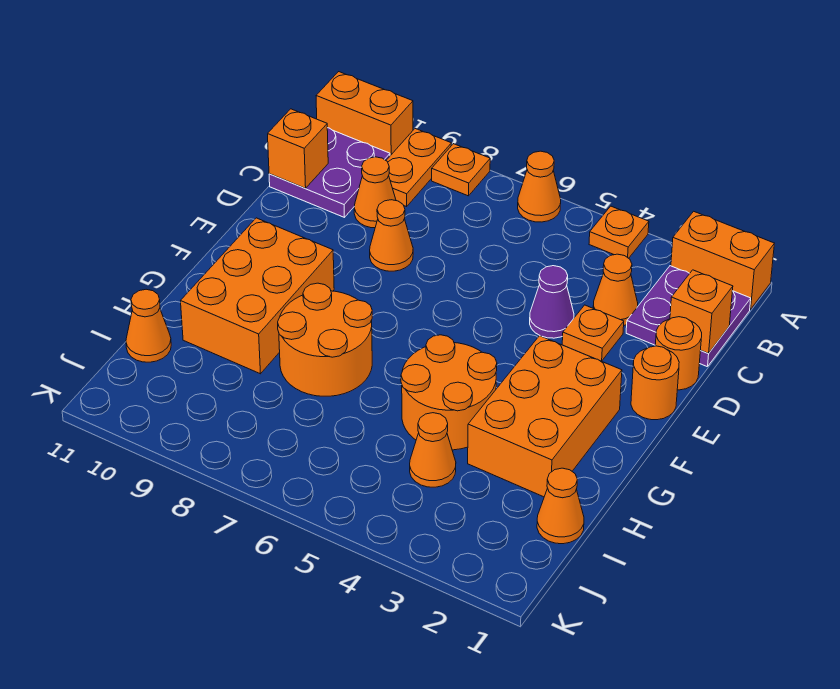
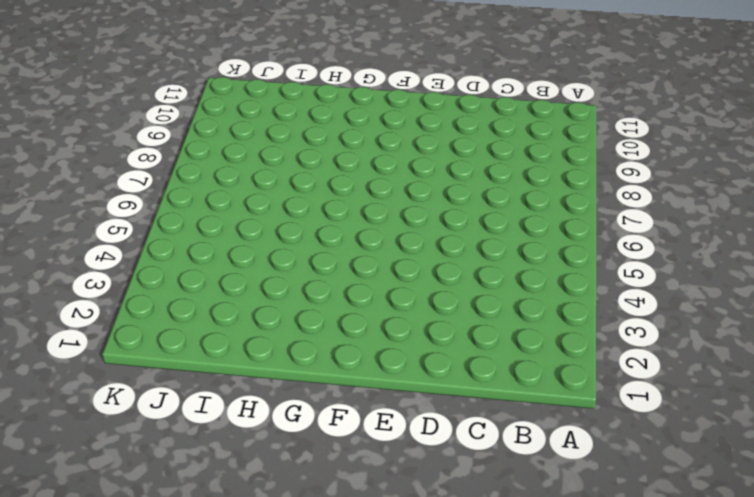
none -> orange 1x2 brick [671,211,774,309]
none -> orange 1x1 plate [589,206,649,258]
none -> orange 1x1 cone [518,151,561,222]

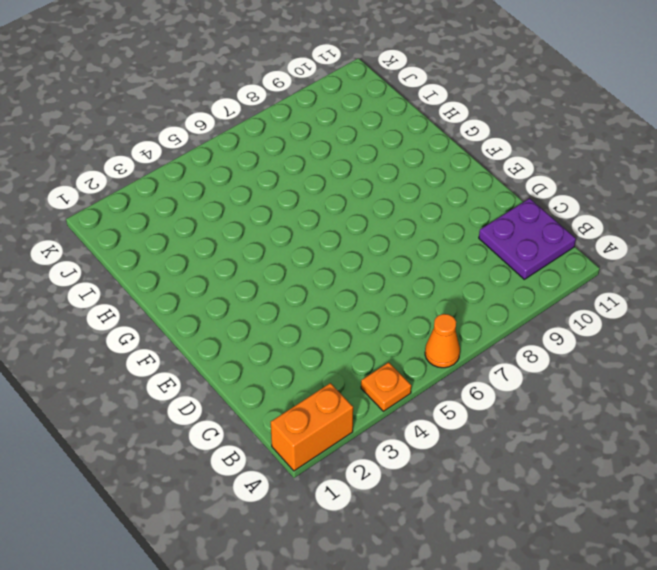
none -> orange 1x1 plate [432,144,490,196]
none -> orange 1x2 plate [386,129,451,207]
none -> orange 1x2 brick [316,72,413,156]

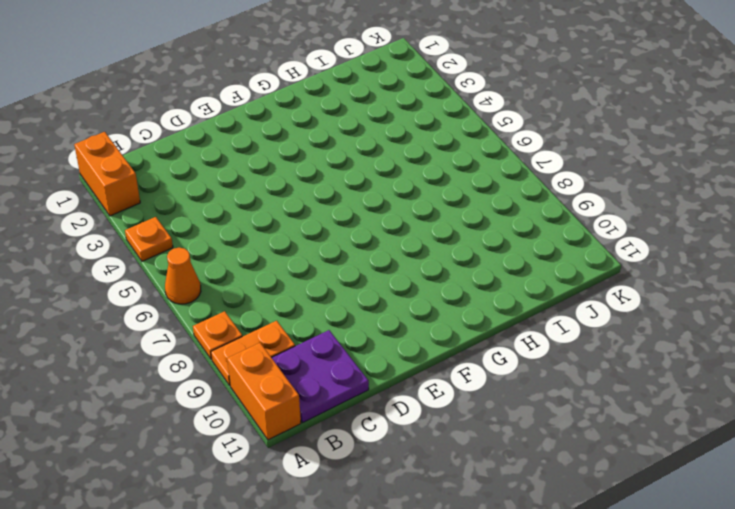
none -> purple 2x2 plate [626,266,751,367]
none -> orange 1x1 cone [593,254,638,325]
none -> orange 1x1 cone [354,157,396,228]

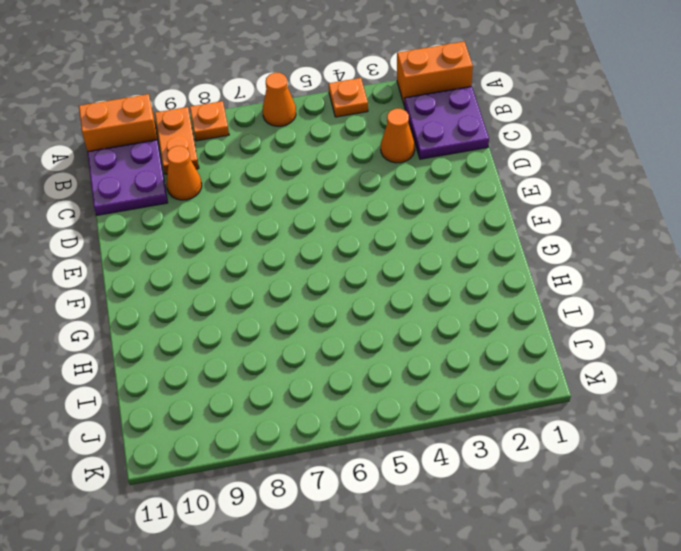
none -> orange 1x1 round brick [655,317,702,390]
none -> orange 1x1 plate [562,305,624,361]
none -> purple 1x1 cone [530,266,574,338]

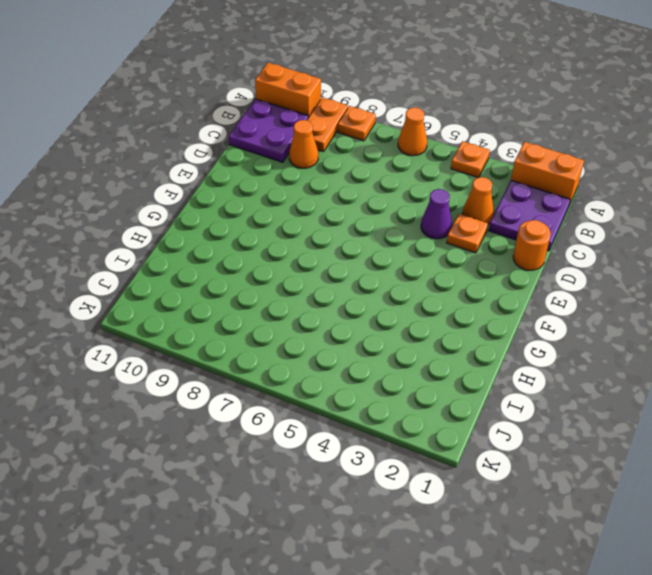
none -> orange 1x1 cone [370,200,413,271]
none -> orange 1x1 round brick [631,346,679,420]
none -> orange 2x3 brick [468,336,622,497]

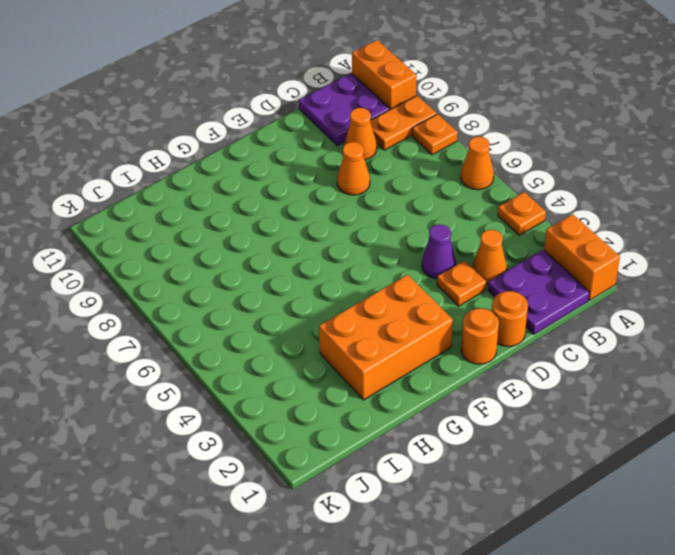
none -> orange 2x3 brick [181,218,334,374]
none -> orange 2x2 round brick [401,335,497,450]
none -> orange 2x2 round brick [278,283,372,396]

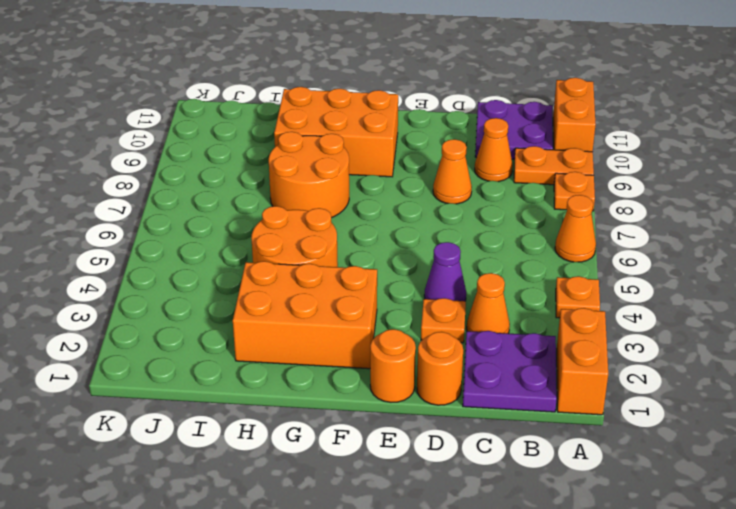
none -> orange 1x1 cone [537,468,584,544]
none -> orange 1x1 cone [410,413,456,487]
none -> orange 1x1 cone [126,289,171,362]

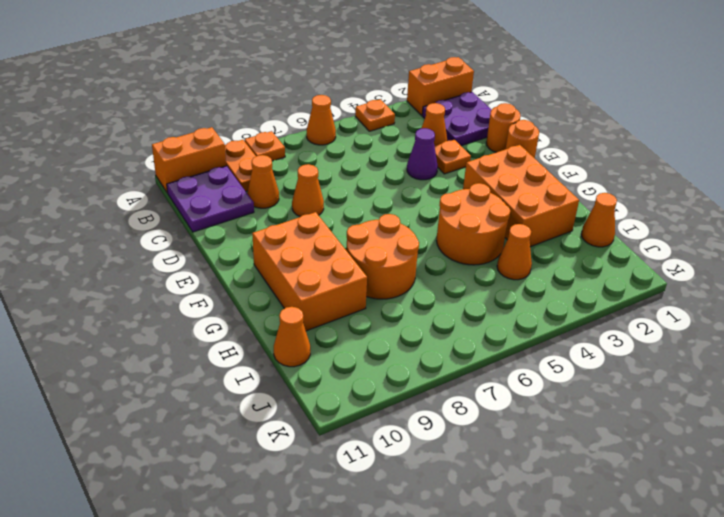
none -> orange 1x1 brick [670,270,733,353]
none -> orange 1x1 brick [268,109,328,188]

